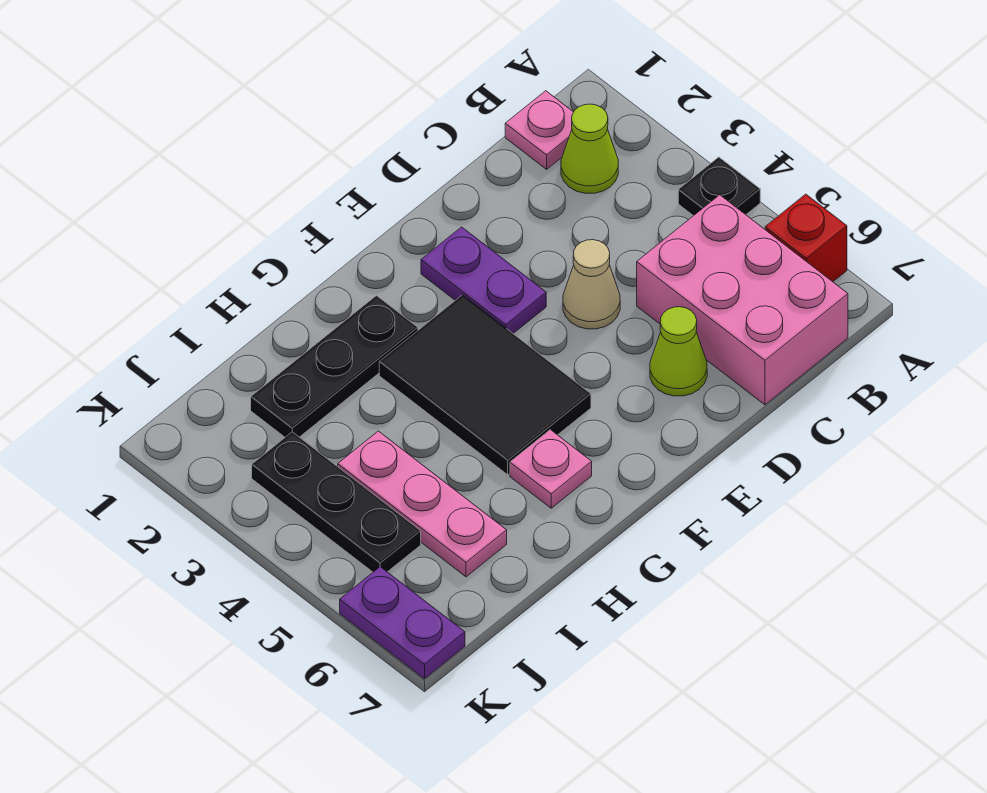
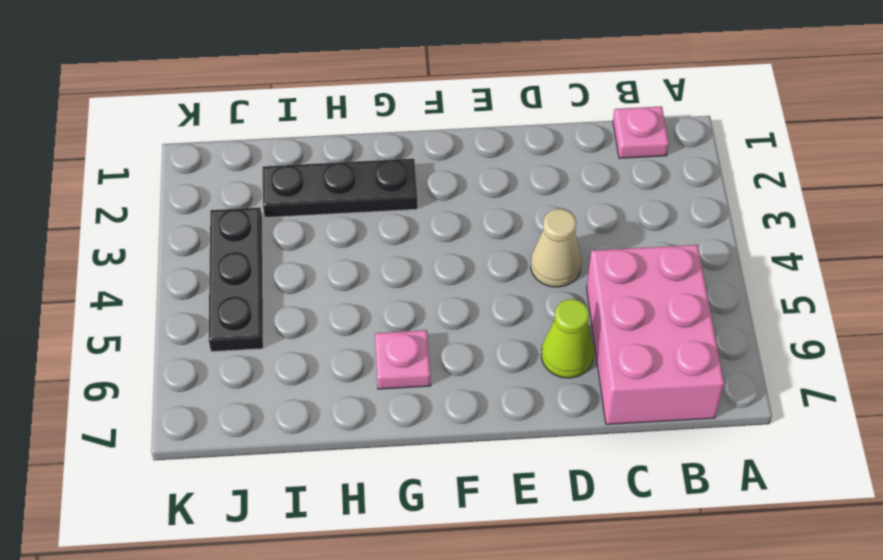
none -> black 1x1 plate [678,157,760,216]
none -> red 1x1 brick [765,194,847,282]
none -> lime 1x1 cone [561,104,618,194]

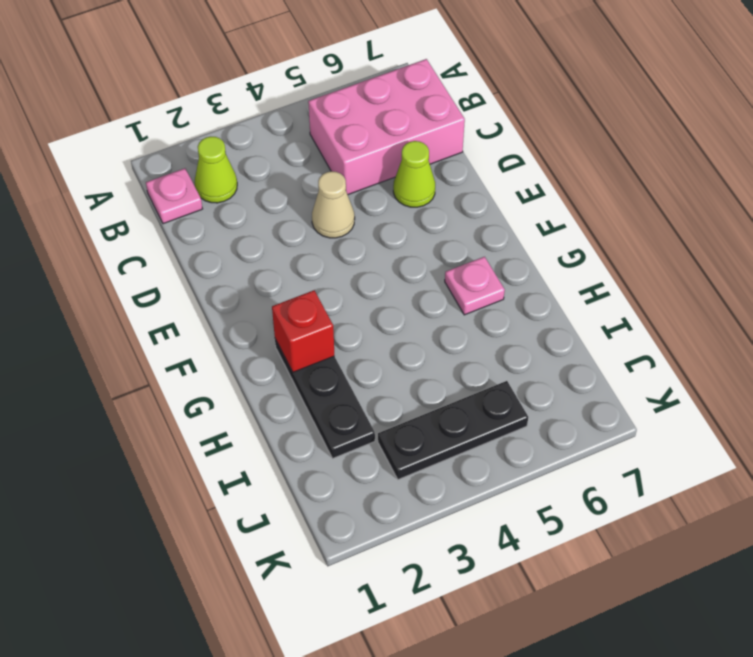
red 1x1 brick [272,290,334,372] -> red 1x1 brick moved to [765,194,847,282]
none -> black 1x1 plate [678,157,760,216]
none -> purple 1x2 plate [421,227,546,333]
none -> black 2x3 tile [379,295,591,475]

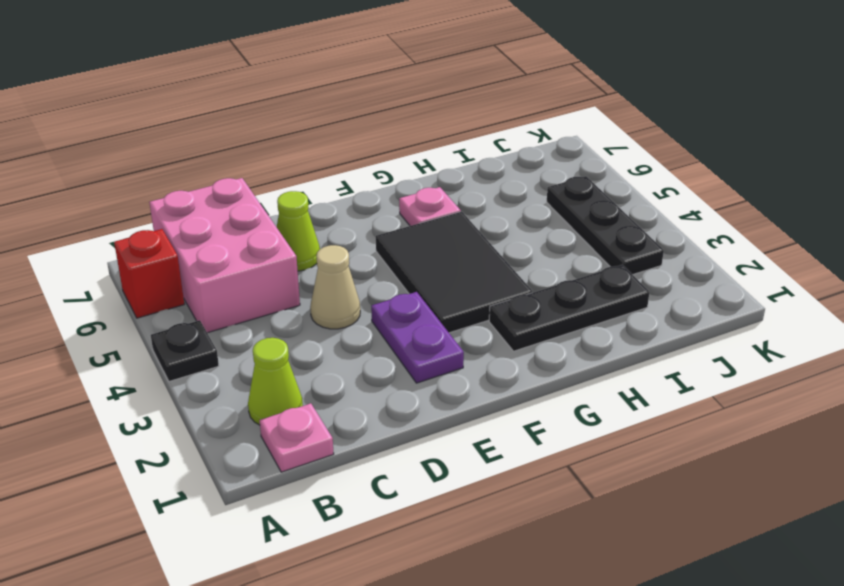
none -> pink 1x3 plate [338,431,507,577]
none -> purple 1x2 plate [340,567,465,679]

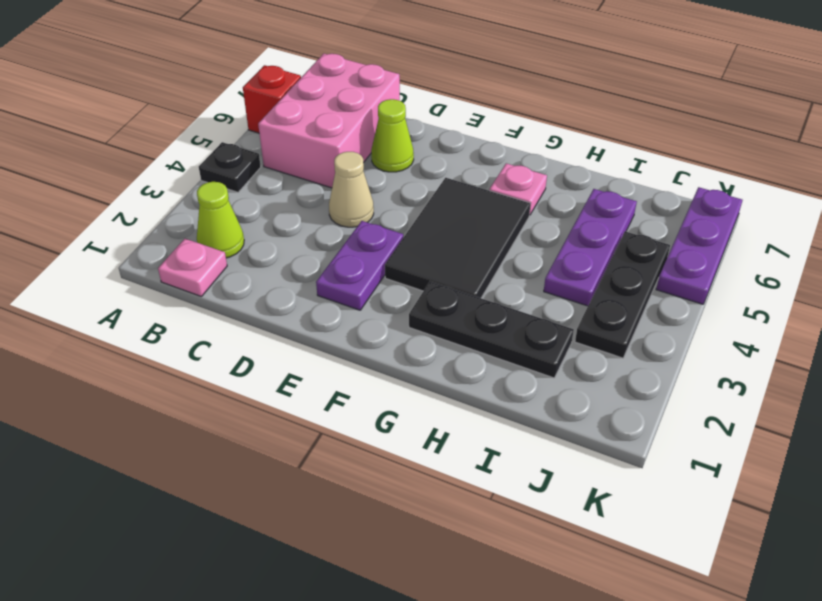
purple 1x3 plate [544,189,637,306] -> pink 1x3 plate [338,431,507,577]
purple 1x3 plate [656,187,743,304] -> purple 1x2 plate [340,567,465,679]

